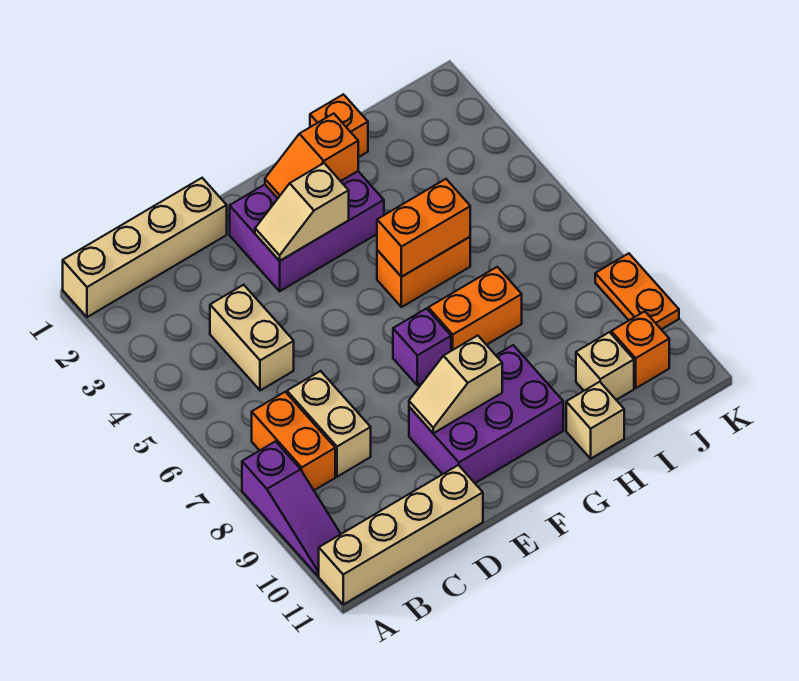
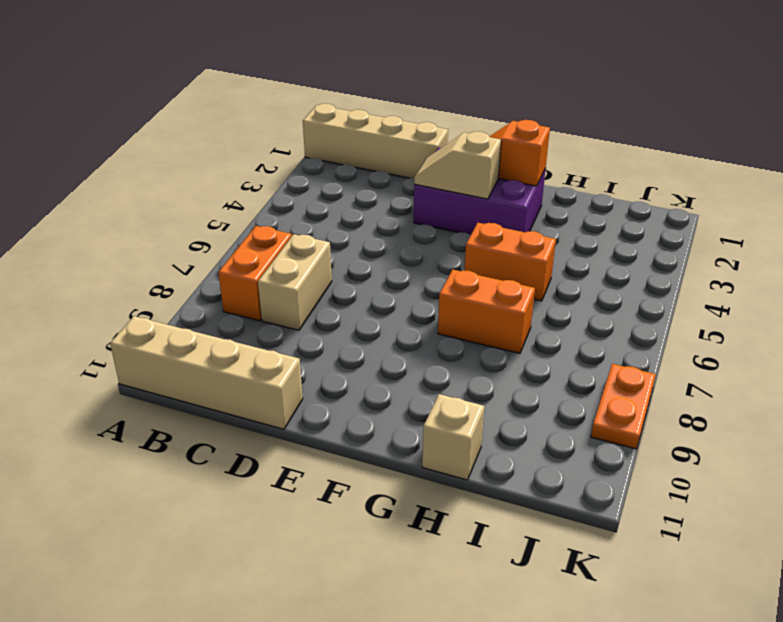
none -> purple 1x3 slope [242,441,341,576]
none -> tan 1x2 brick [210,285,294,391]
none -> purple 2x3 brick [409,345,563,483]

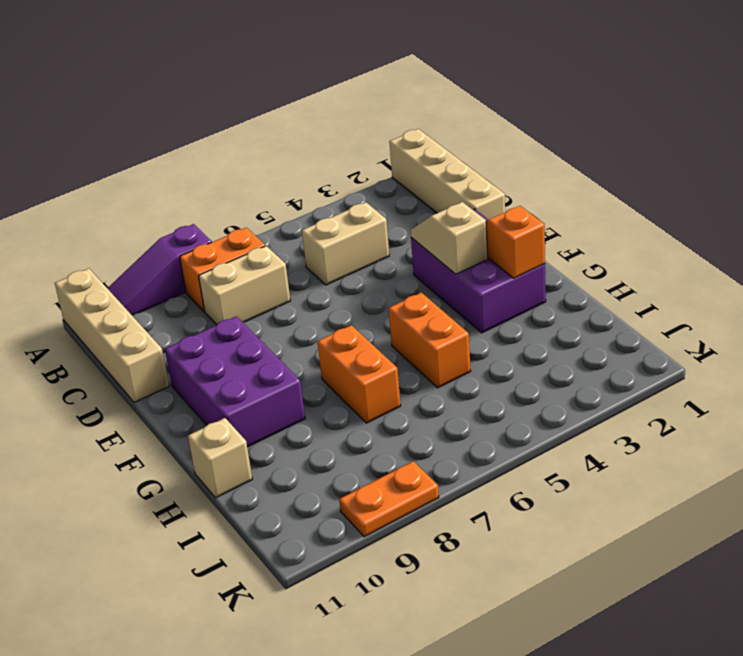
none -> purple 1x1 brick [393,309,451,385]
none -> orange 1x1 brick [310,94,368,157]
none -> tan 1x1 brick [576,332,634,400]

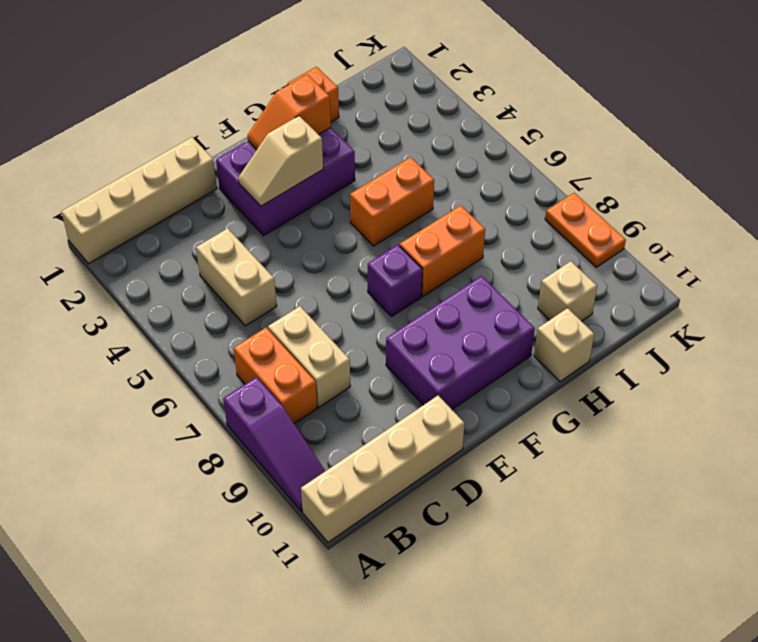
none -> orange 1x1 brick [611,311,669,388]
none -> tan 1x2 slope [409,336,502,433]
none -> orange 1x2 brick [377,179,470,277]

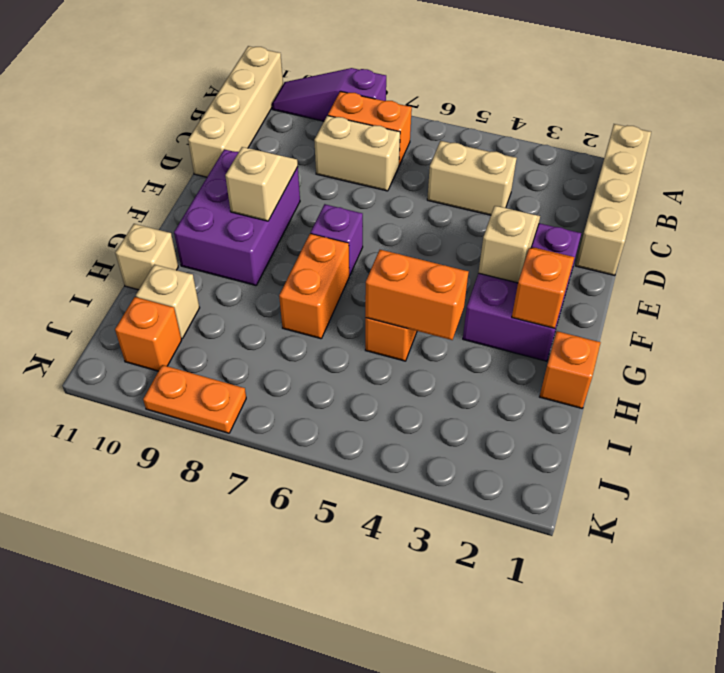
orange 1x2 brick [365,250,468,340] -> orange 1x2 brick turned to [377,179,470,277]

